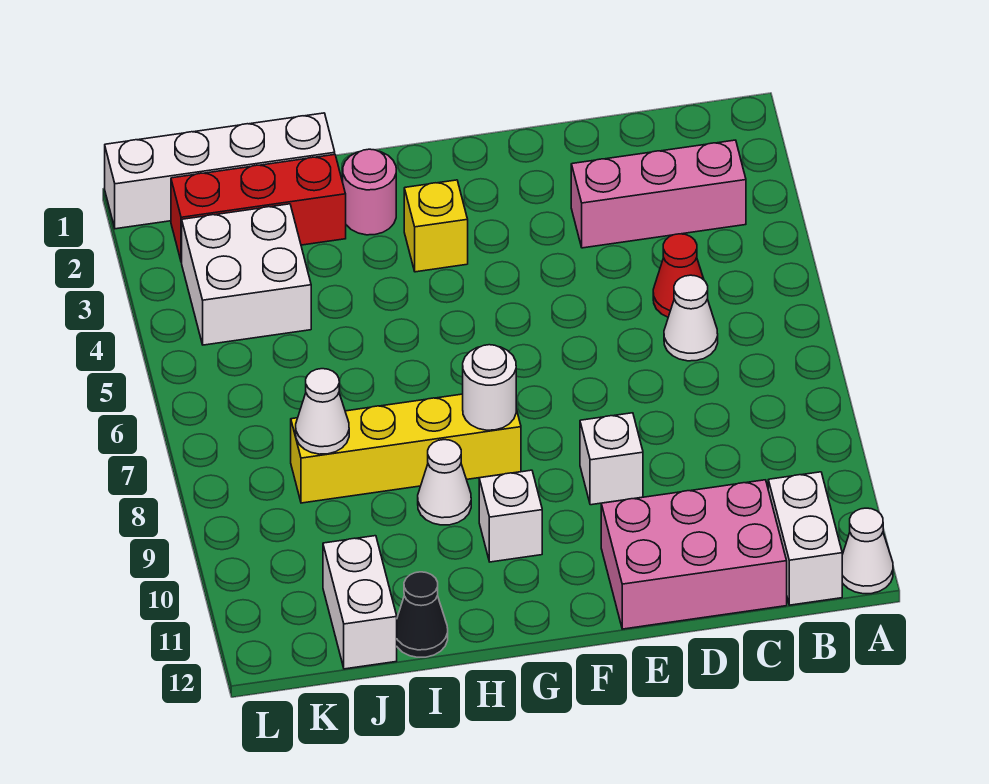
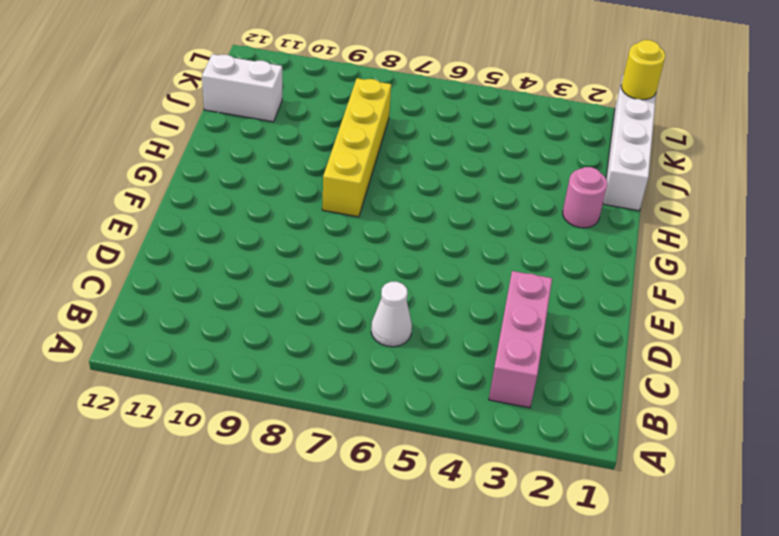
yellow 1x1 round brick [621,40,665,100] -> none
none -> white 1x1 cone [842,508,893,594]
none -> white 1x2 brick [768,472,842,605]
none -> red 1x1 cone [653,234,704,317]

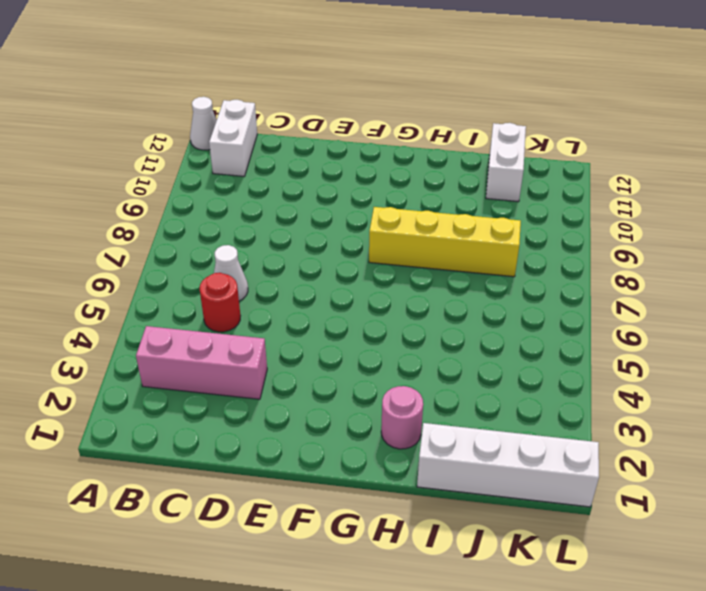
red 1x1 round brick [200,273,241,332] -> red 1x1 cone [653,234,704,317]
none -> pink 2x3 brick [601,480,787,629]
none -> white 1x1 brick [580,413,643,505]
none -> yellow 1x1 brick [404,180,468,272]

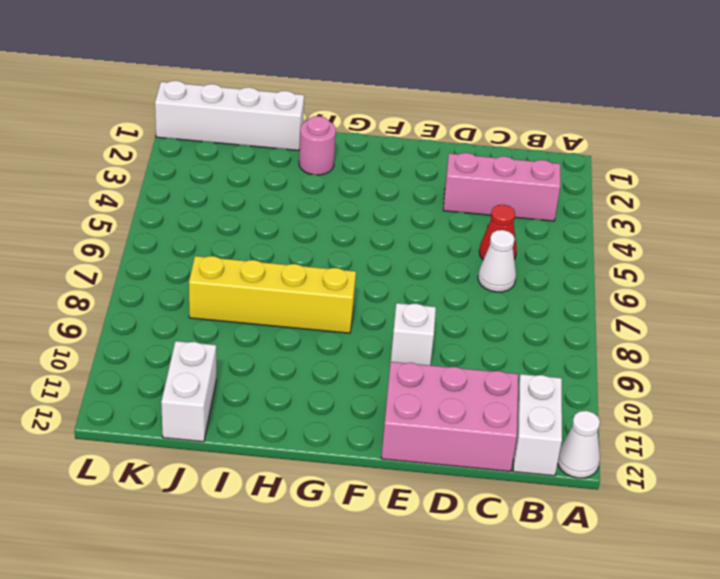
none -> yellow 1x1 brick [404,180,468,272]
none -> white 1x1 brick [479,470,542,562]
none -> white 1x1 cone [418,440,471,525]

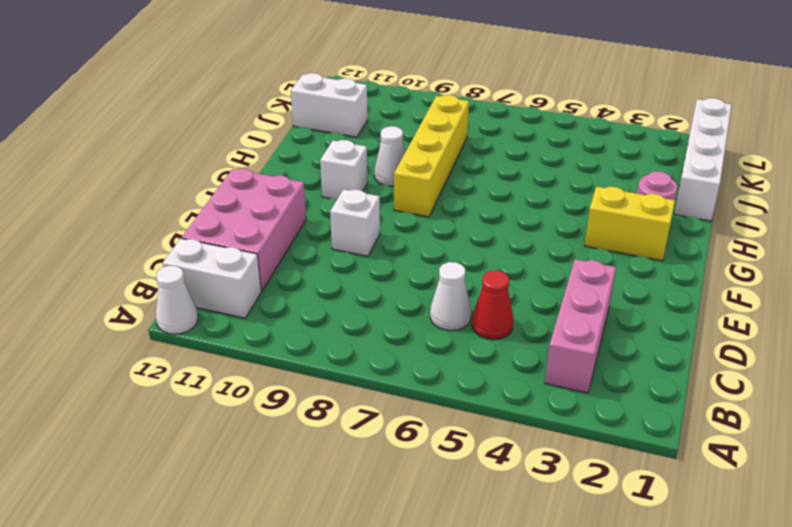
yellow 1x2 brick [585,186,675,261] -> yellow 1x1 brick [404,180,468,272]
none -> red 1x3 brick [171,155,346,262]
none -> black 1x1 cone [397,572,448,657]
none -> white 2x2 brick [182,204,311,345]

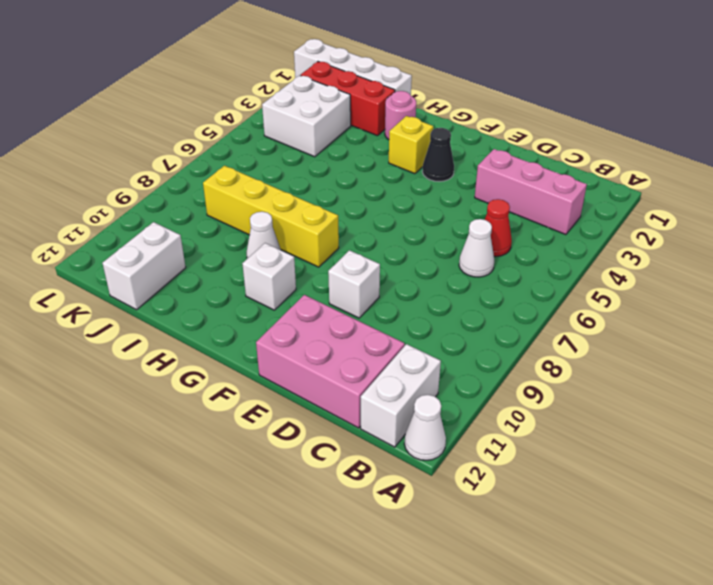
black 1x1 cone [422,128,454,182] -> black 1x1 cone moved to [397,572,448,657]
none -> white 1x1 round brick [463,345,516,430]
none -> white 1x1 cone [296,369,349,454]

